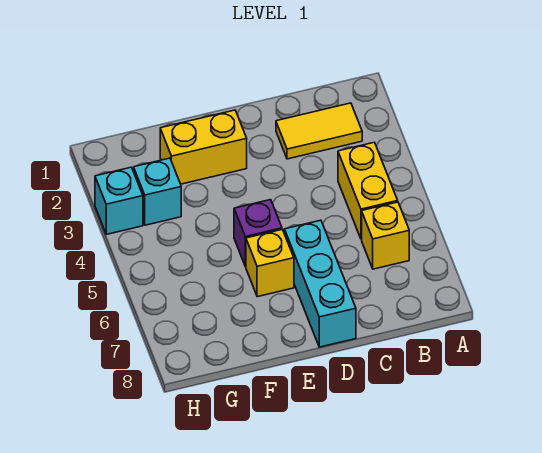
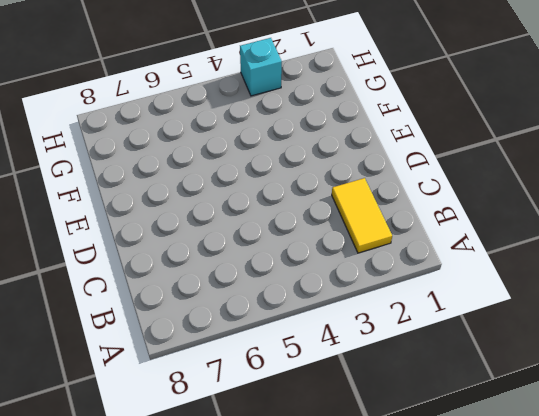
none -> yellow 1x2 brick [338,142,398,239]
none -> yellow 1x1 brick [362,202,409,269]

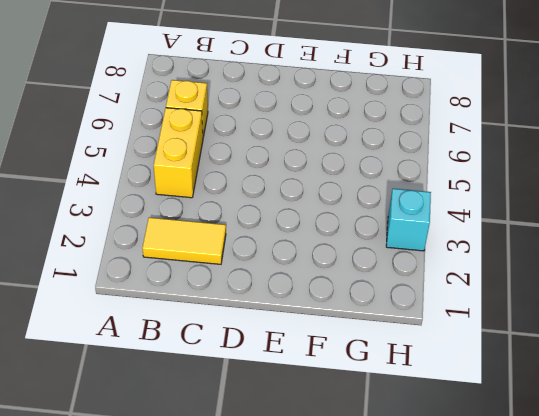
none -> cyan 1x3 brick [284,220,356,347]
none -> yellow 1x2 brick [160,110,247,184]

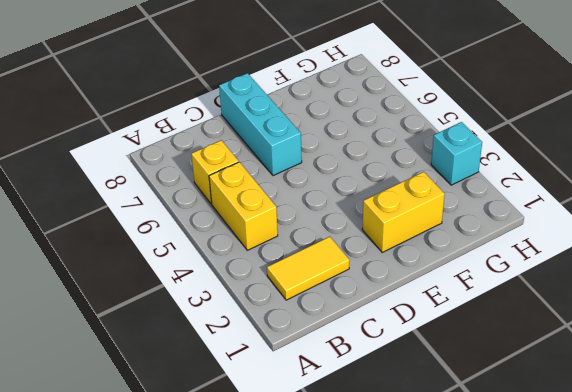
none -> purple 1x1 brick [234,200,282,267]
none -> yellow 1x1 brick [246,230,294,297]

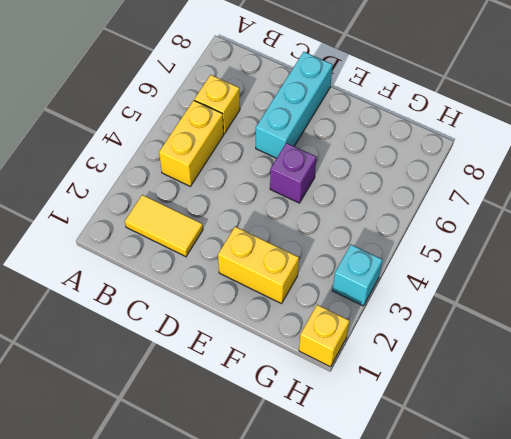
yellow 1x1 brick [299,305,349,367] -> yellow 1x1 brick moved to [246,230,294,297]
none -> cyan 1x1 brick [134,158,181,225]

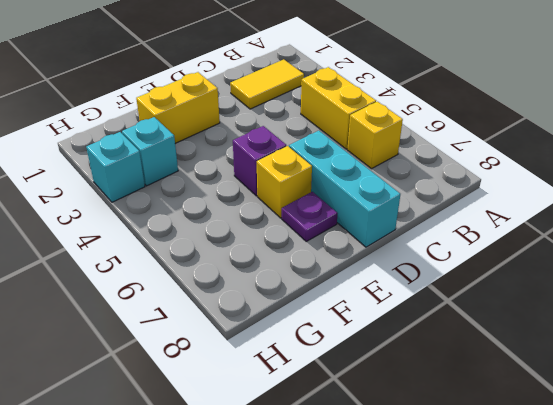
purple 1x1 plate [282,192,338,241] -> none

